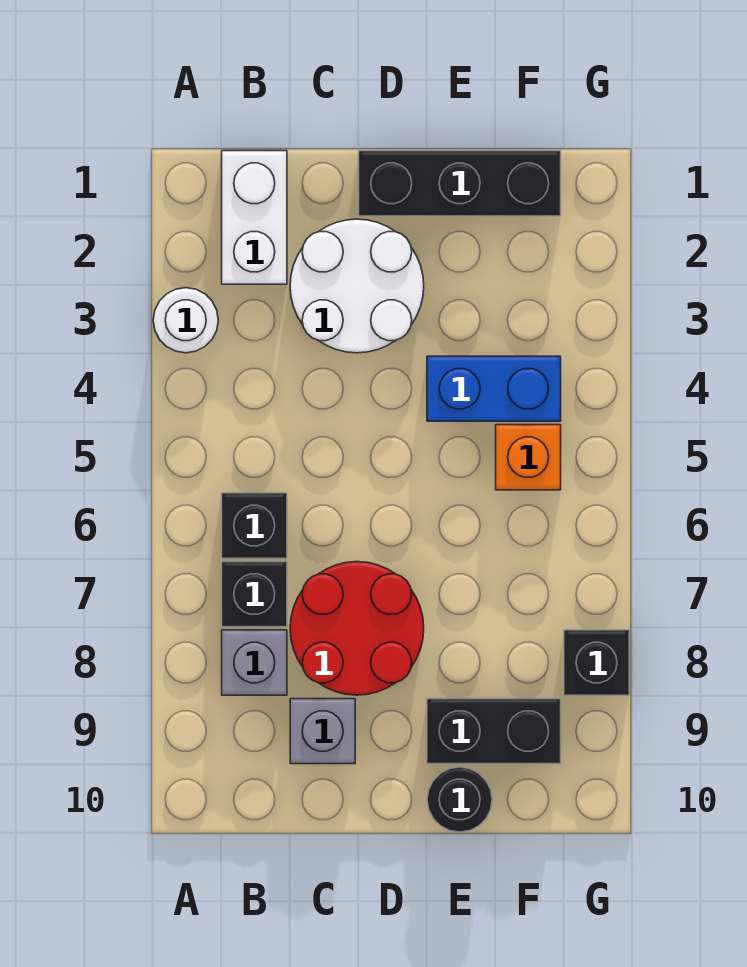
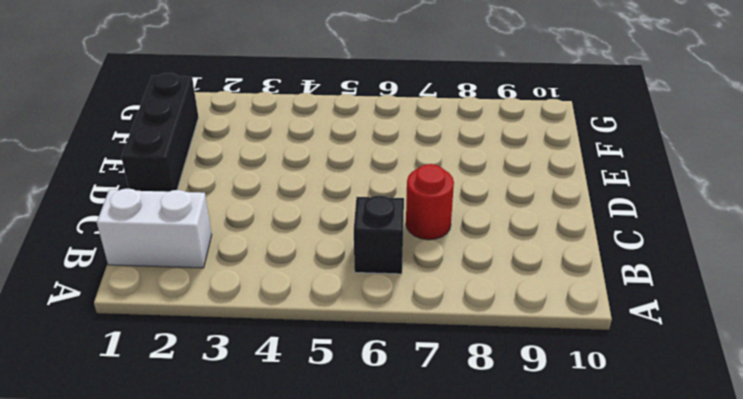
red 1x1 round brick [406,164,454,240] -> red 2x2 round brick [290,562,424,695]
none -> white 1x1 round brick [153,288,218,353]
none -> black 1x1 brick [222,562,287,627]
none -> grey 1x1 brick [222,630,287,695]

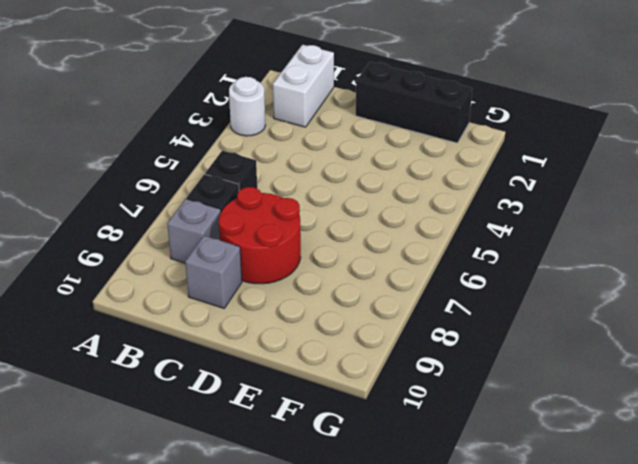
none -> white 2x2 round brick [290,219,424,353]
none -> blue 1x2 brick [427,356,561,421]
none -> black 1x2 brick [427,699,561,764]

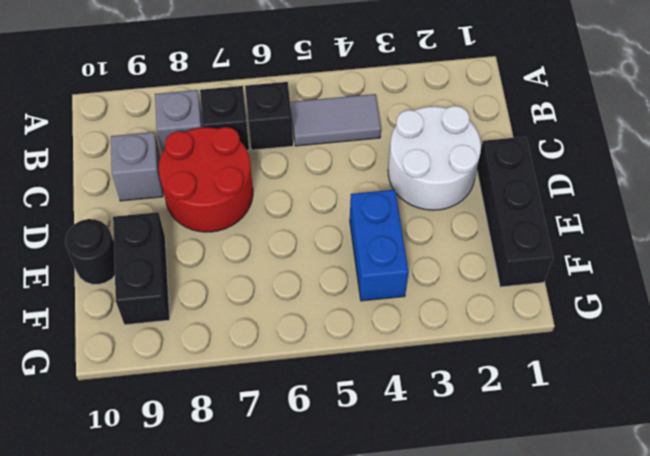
grey 1x2 tile [291,94,381,146] -> none
none -> white 1x1 round brick [153,288,218,353]
none -> white 1x2 brick [222,151,287,284]
none -> orange 1x1 brick [496,425,561,490]

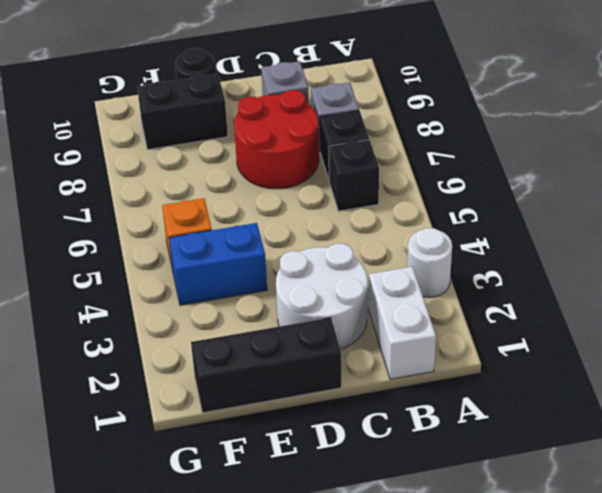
none -> black 1x1 brick [564,630,629,695]

